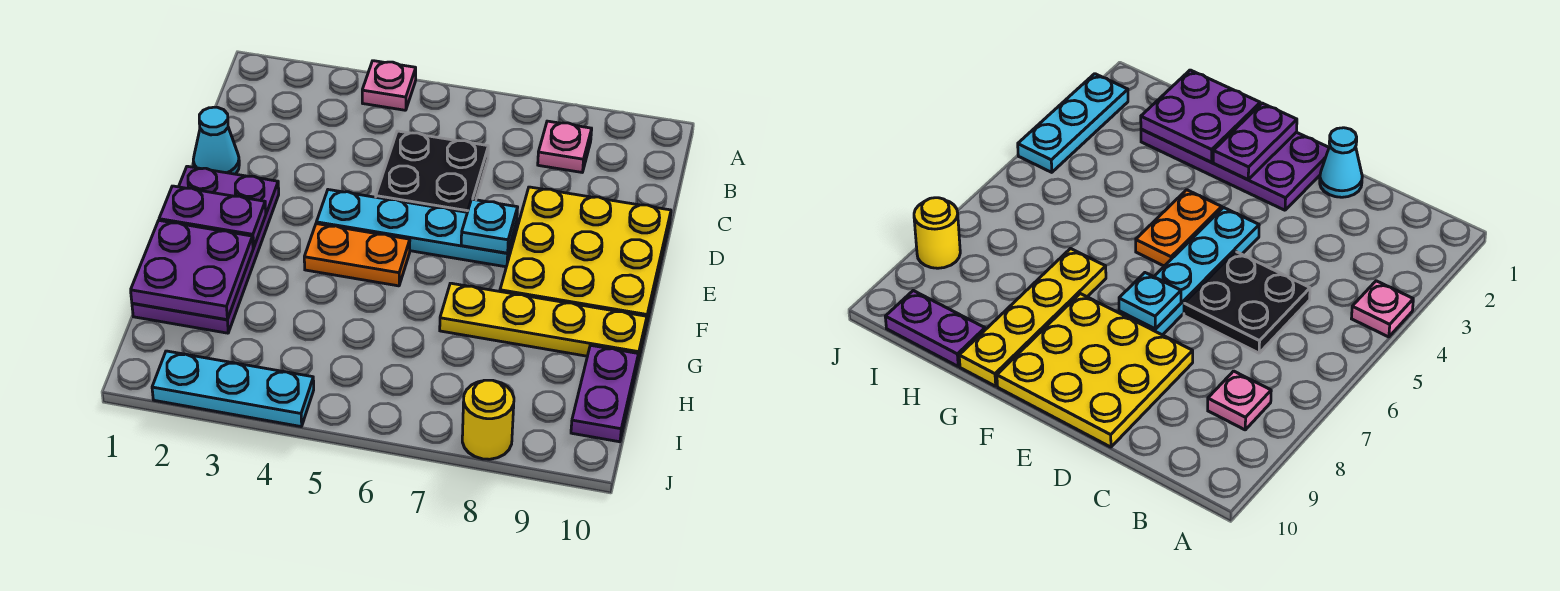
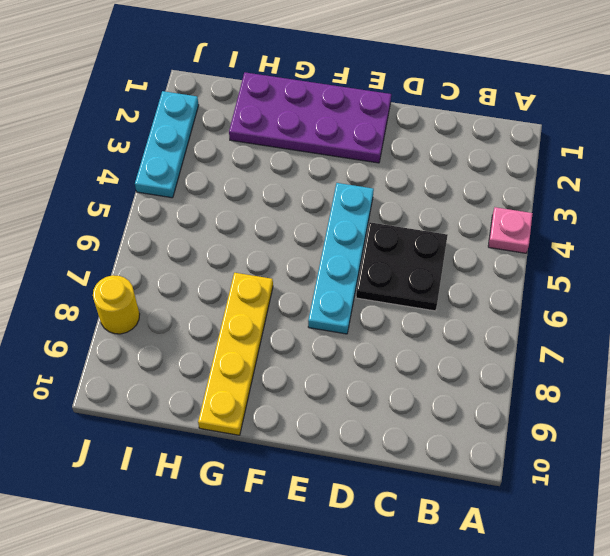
none -> pink 1x1 plate [538,121,592,172]
none -> cyan 1x1 cone [193,107,239,174]
none -> yellow 3x3 plate [500,187,671,325]

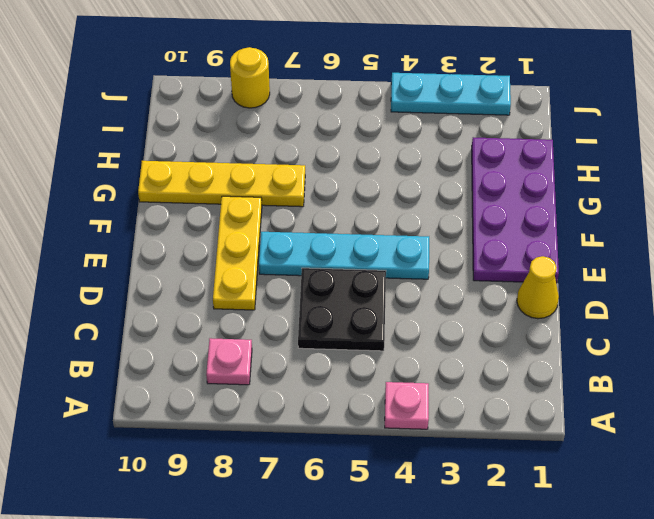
yellow 1x1 cone [517,256,559,319] -> cyan 1x1 cone [193,107,239,174]
yellow 1x3 plate [213,196,262,310] -> yellow 3x3 plate [500,187,671,325]
none -> orange 1x2 plate [304,224,410,286]
none -> purple 1x2 plate [571,345,638,442]
none -> cyan 1x1 plate [461,199,518,253]

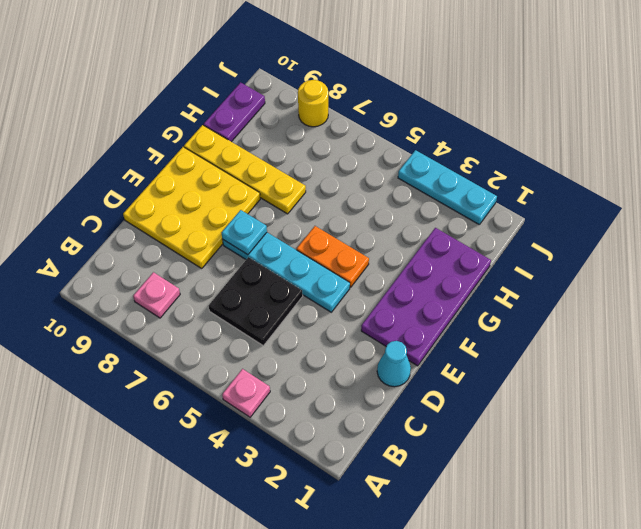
none -> purple 1x2 plate [159,186,266,248]
none -> purple 2x2 plate [131,221,253,320]

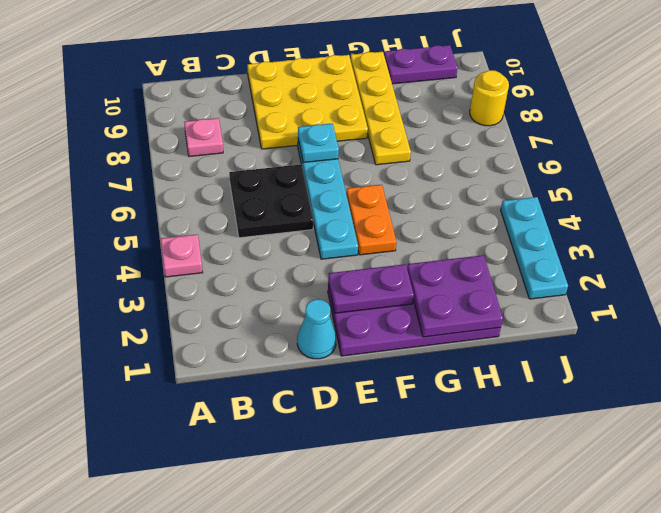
purple 1x2 plate [328,264,414,313] -> purple 1x2 plate turned to [159,186,266,248]

